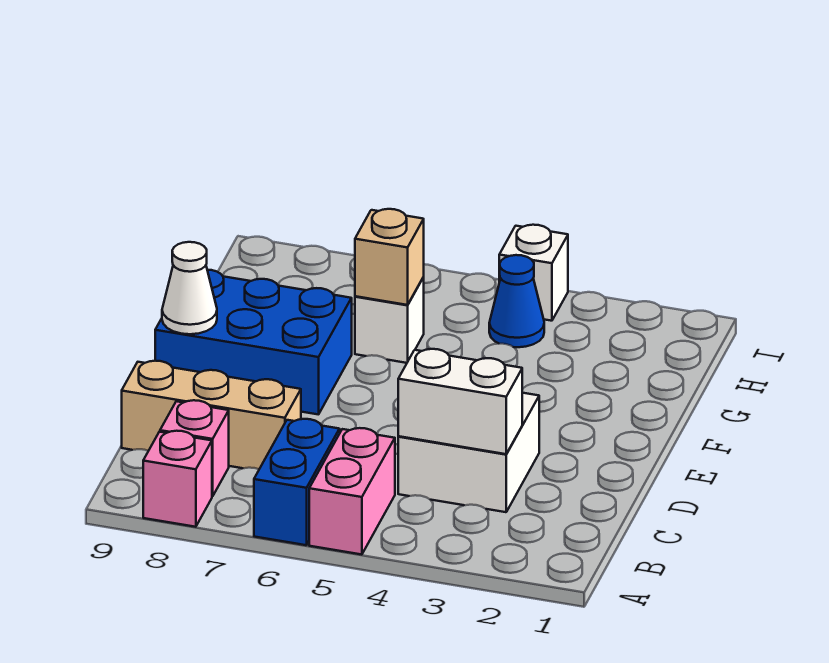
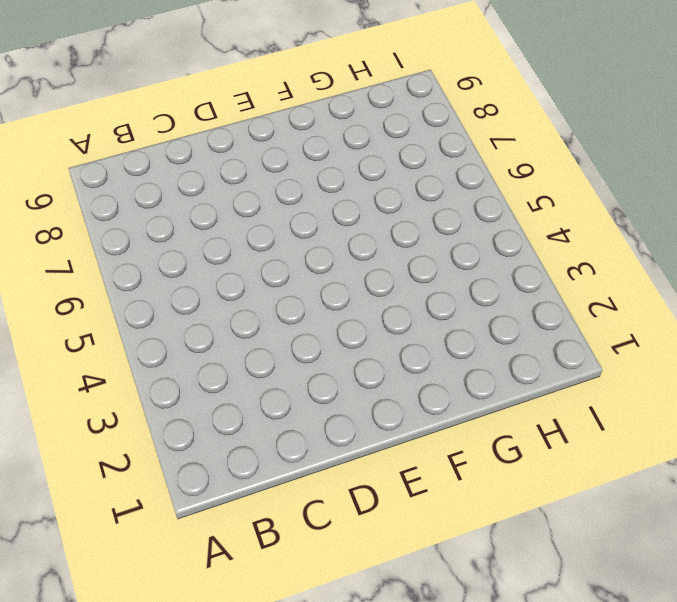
none -> pink 1x2 brick [309,428,395,555]
none -> blue 1x2 brick [254,419,340,545]
none -> pink 1x1 brick [143,431,212,527]

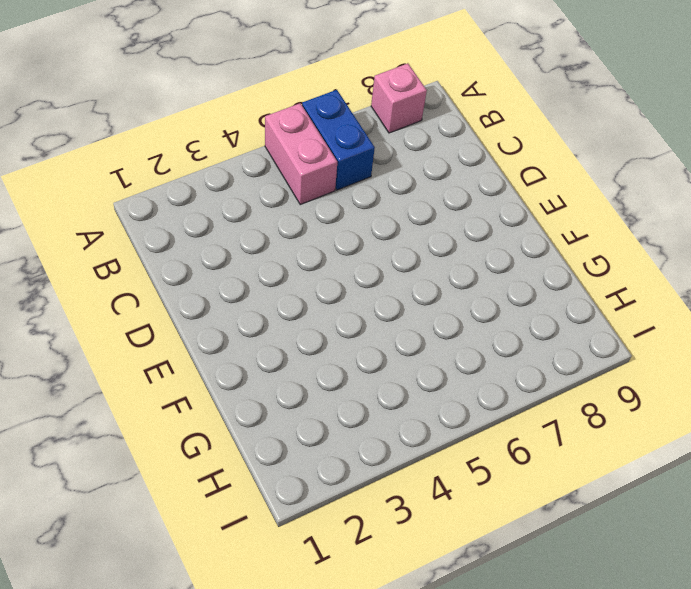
none -> pink 1x1 brick [160,400,229,496]
none -> white 2x2 brick [398,393,539,512]
none -> tan 1x3 brick [122,361,301,469]

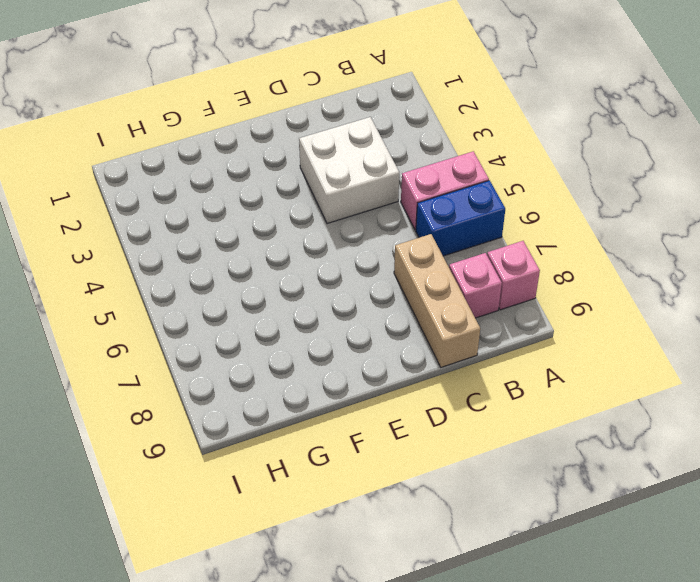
none -> blue 2x3 brick [155,270,352,415]
none -> white 1x1 brick [355,277,424,363]
none -> blue 1x1 cone [489,255,544,347]

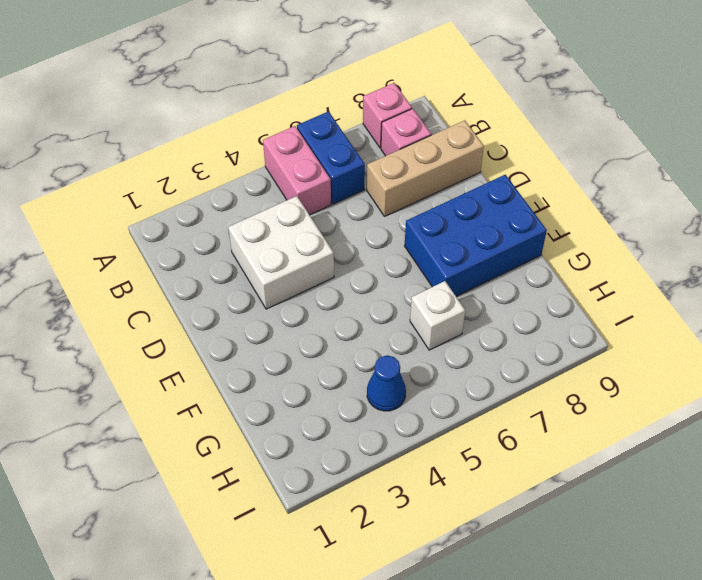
none -> white 1x1 brick [499,225,568,321]
none -> white 1x2 brick [398,349,522,454]
none -> white 1x1 cone [162,242,217,334]

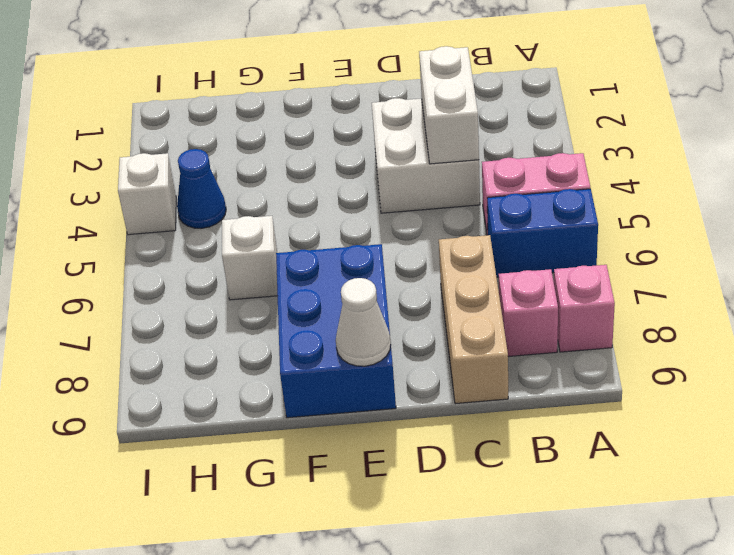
none -> tan 1x1 brick [355,209,424,305]

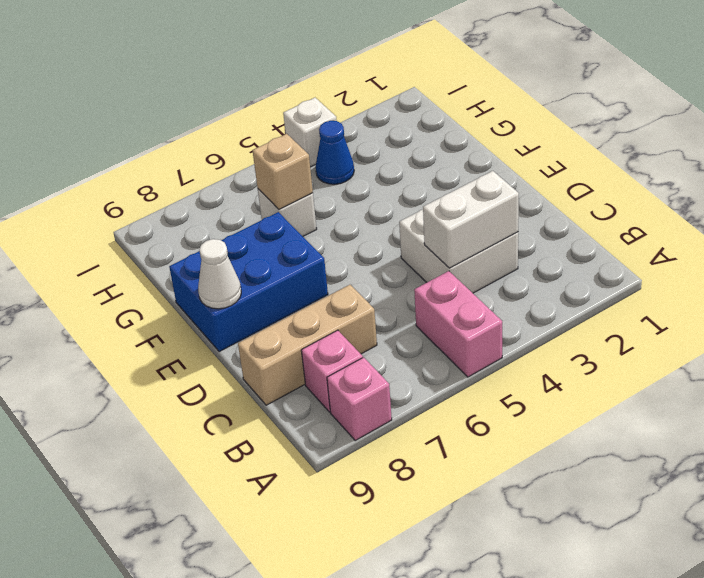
none -> blue 1x2 brick [254,419,340,545]

